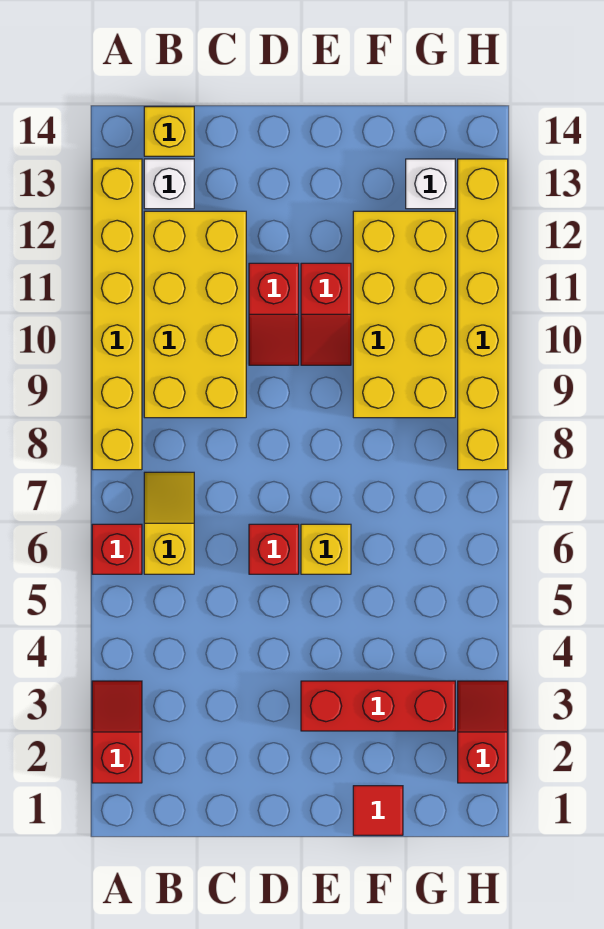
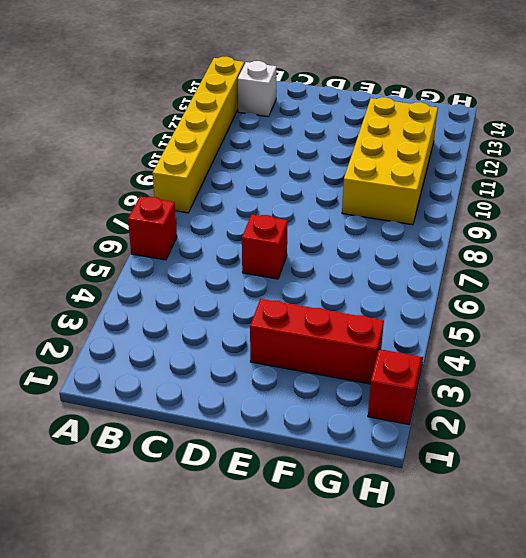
none -> red 1x2 slope [92,681,142,783]
none -> yellow 1x2 slope [144,472,194,574]
none -> yellow 2x4 brick [144,211,246,418]

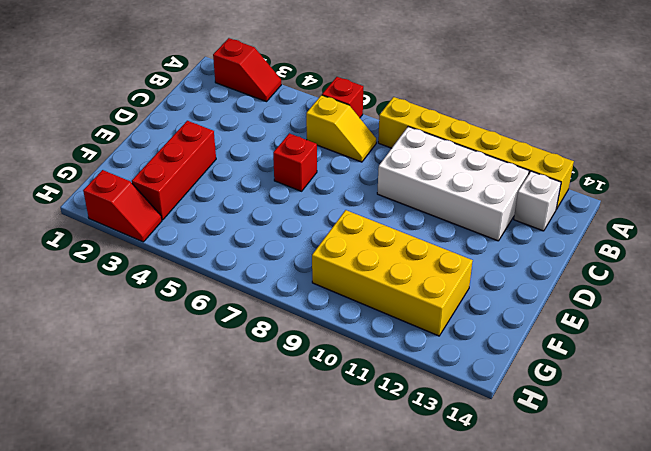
white 2x4 brick [377,127,529,241] -> yellow 2x4 brick [144,211,246,418]
none -> yellow 1x1 brick [144,107,194,156]
none -> red 1x2 slope [249,263,299,365]
none -> yellow 1x1 brick [301,524,351,574]

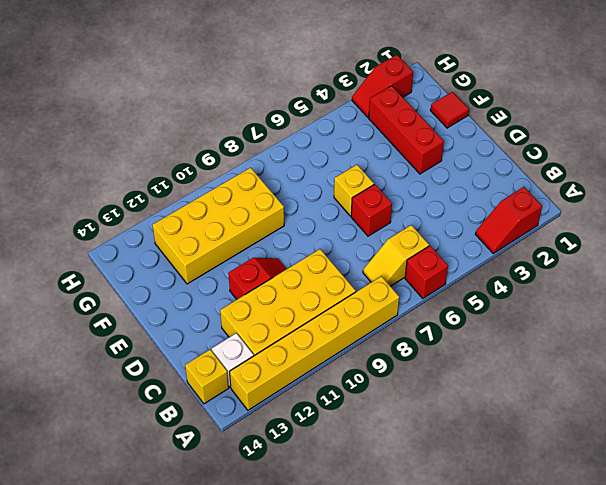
none -> red 1x2 slope [301,263,351,365]
none -> white 1x1 brick [406,159,455,209]
none -> yellow 1x6 brick [458,159,508,470]

